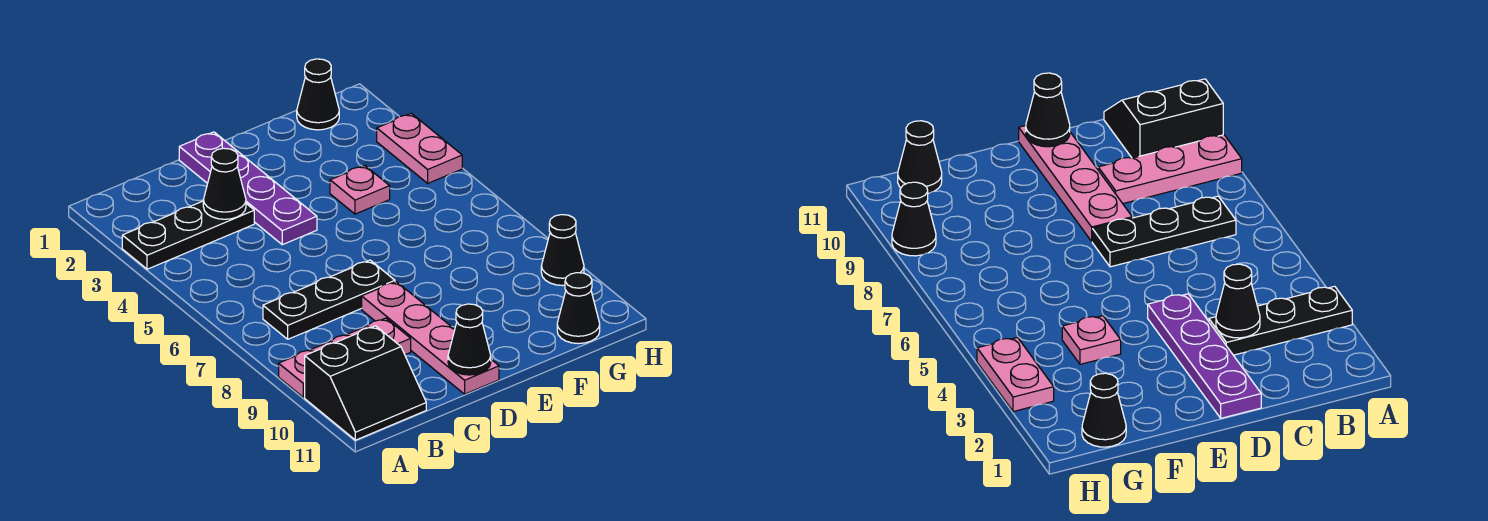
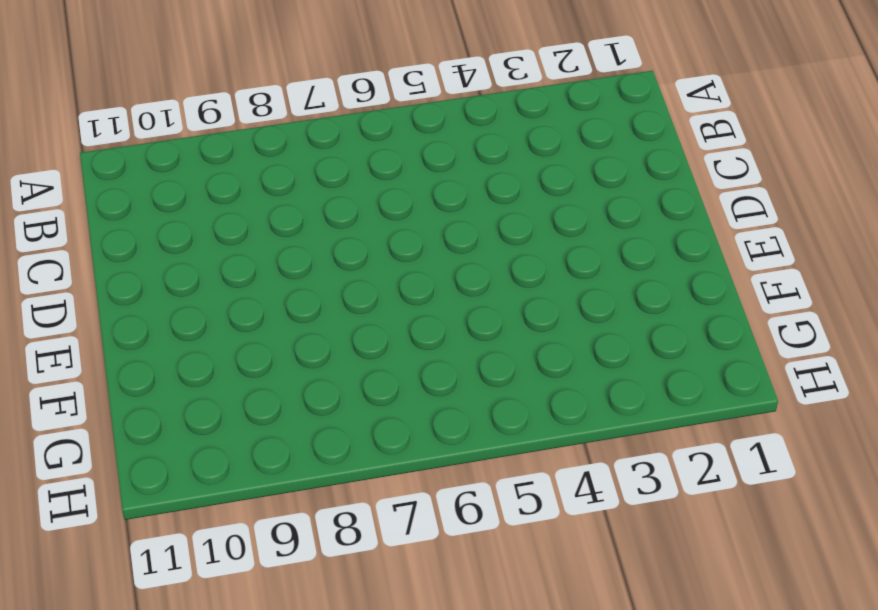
none -> black 1x3 plate [122,201,254,269]
none -> pink 1x3 plate [279,318,411,397]
none -> black 2x2 slope [305,326,426,440]

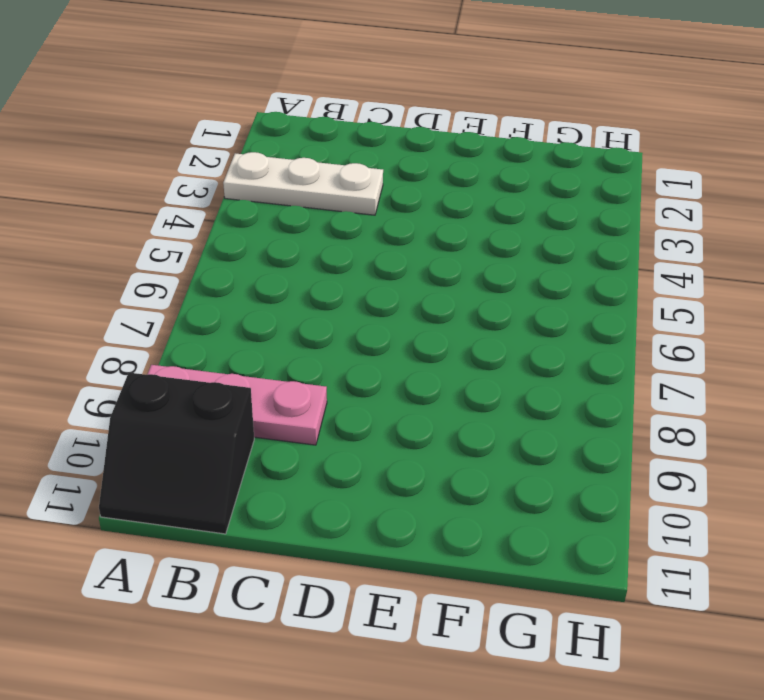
white 1x3 plate [223,152,383,215] -> black 1x3 plate [122,201,254,269]
none -> black 1x3 plate [263,260,395,339]
none -> purple 1x4 plate [179,132,317,245]
none -> pink 1x4 plate [362,282,499,394]

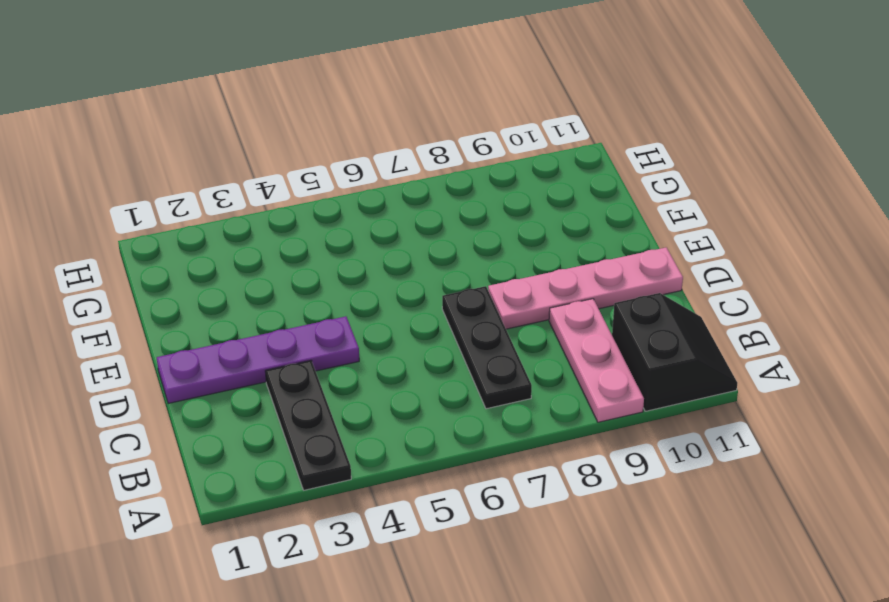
none -> pink 1x1 plate [330,165,390,214]
none -> black 1x1 cone [297,59,339,130]
none -> black 1x1 cone [557,273,600,344]

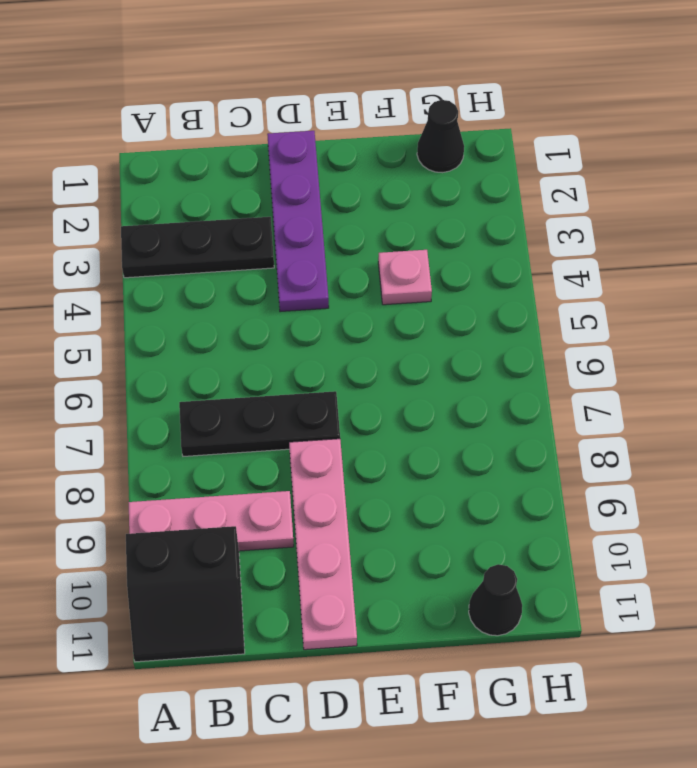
none -> pink 1x2 plate [377,113,462,183]
none -> black 1x1 cone [541,215,584,286]
none -> black 1x1 cone [203,148,246,219]

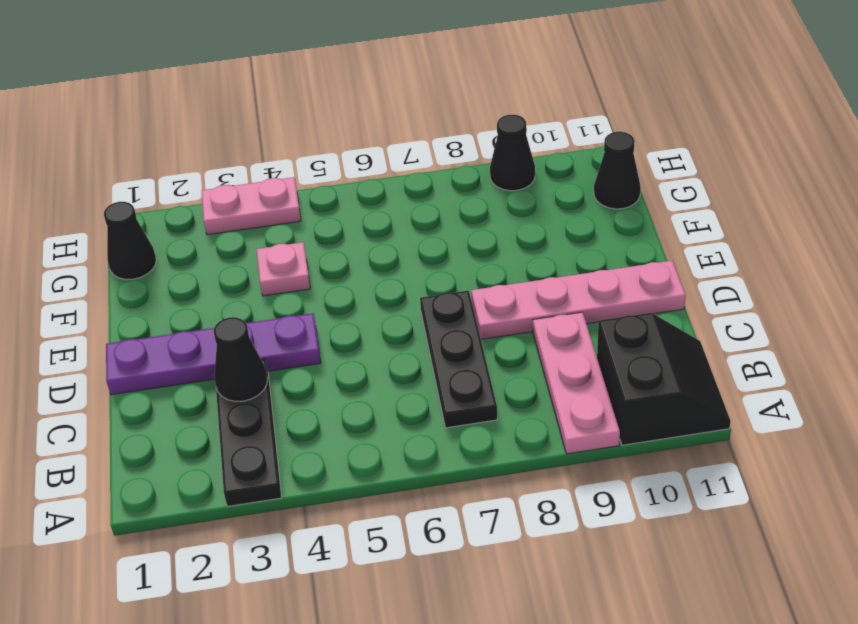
none -> black 1x1 cone [448,304,491,375]

